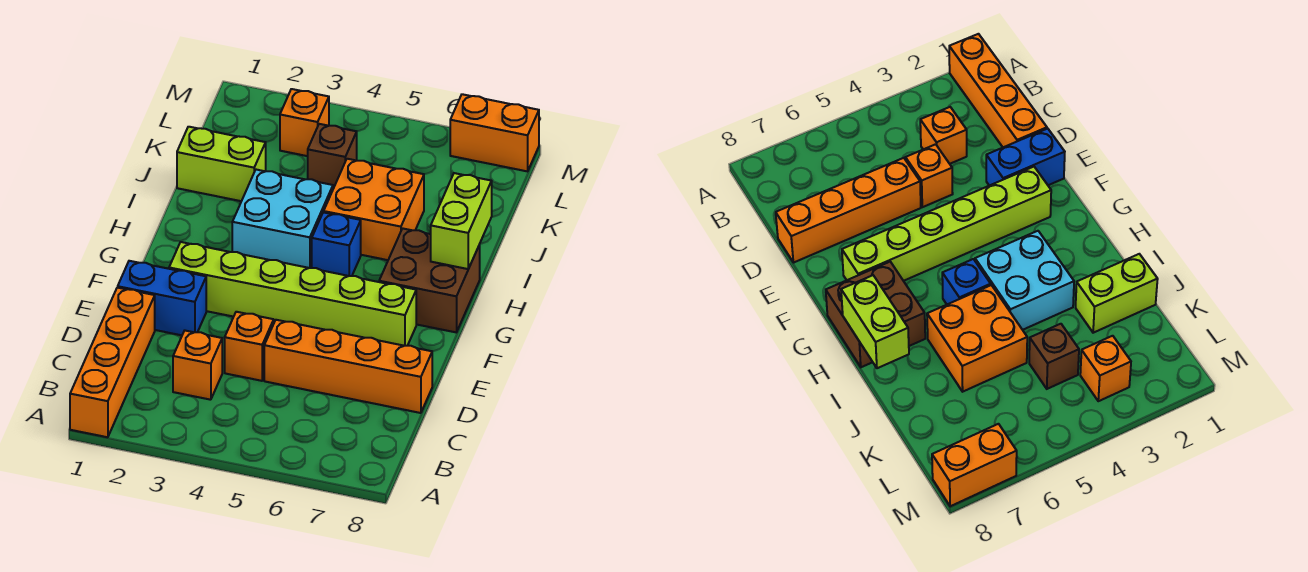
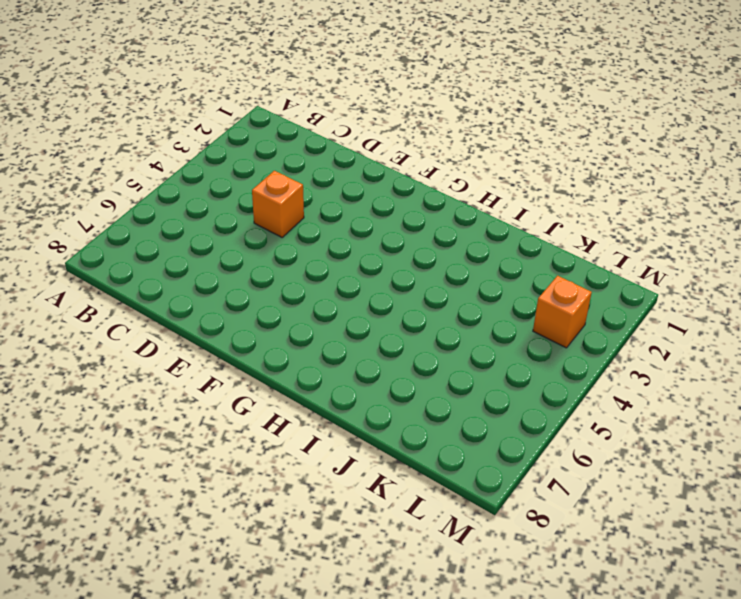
none -> orange 1x4 brick [70,288,155,437]
none -> orange 1x1 brick [173,331,222,400]
none -> orange 1x4 brick [264,320,432,413]

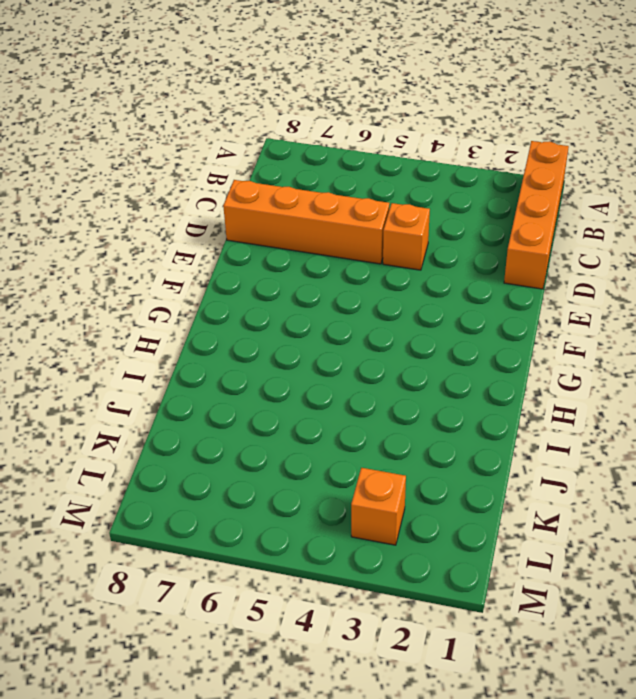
none -> orange 1x1 brick [173,331,222,400]
none -> blue 1x2 brick [118,261,206,335]
none -> lime 1x6 brick [169,242,416,346]

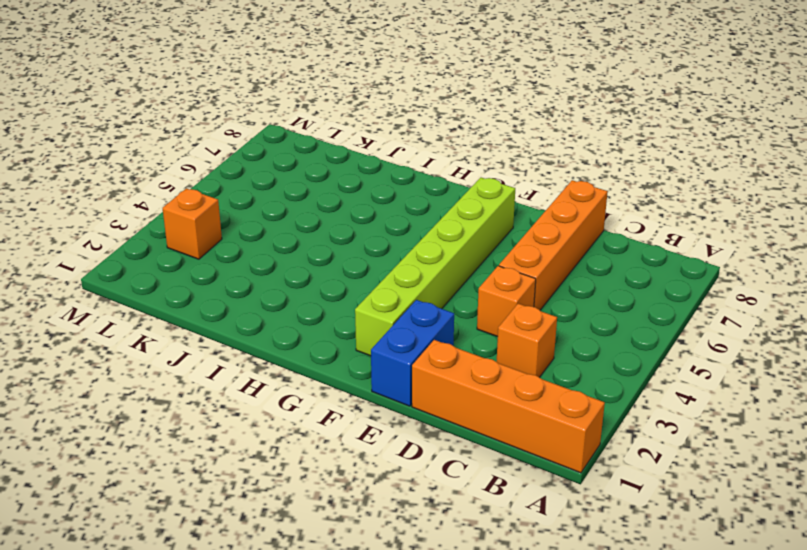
none -> brown 2x2 brick [379,228,480,332]
none -> cyan 2x2 brick [232,170,333,268]
none -> blue 1x1 brick [312,212,361,276]

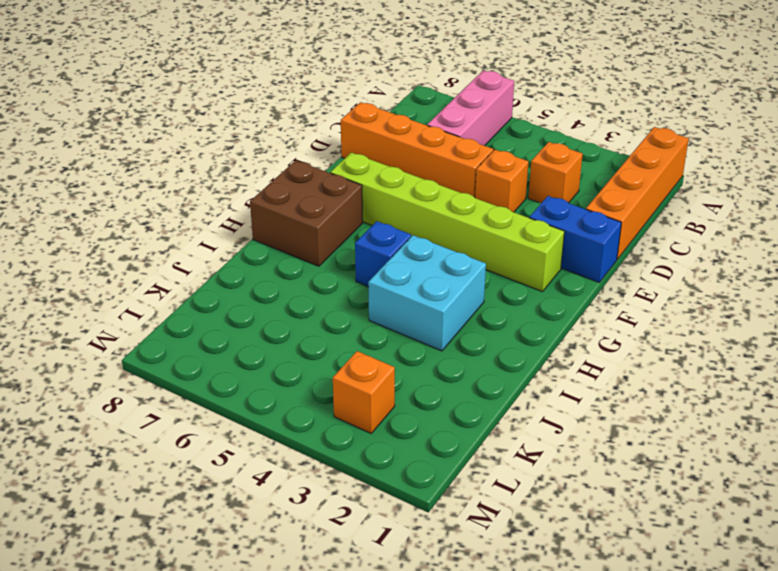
pink 1x3 brick [427,71,514,146] -> none
none -> orange 2x2 brick [324,159,424,260]
none -> lime 1x2 brick [177,127,266,201]
none -> brown 1x1 brick [308,124,357,189]

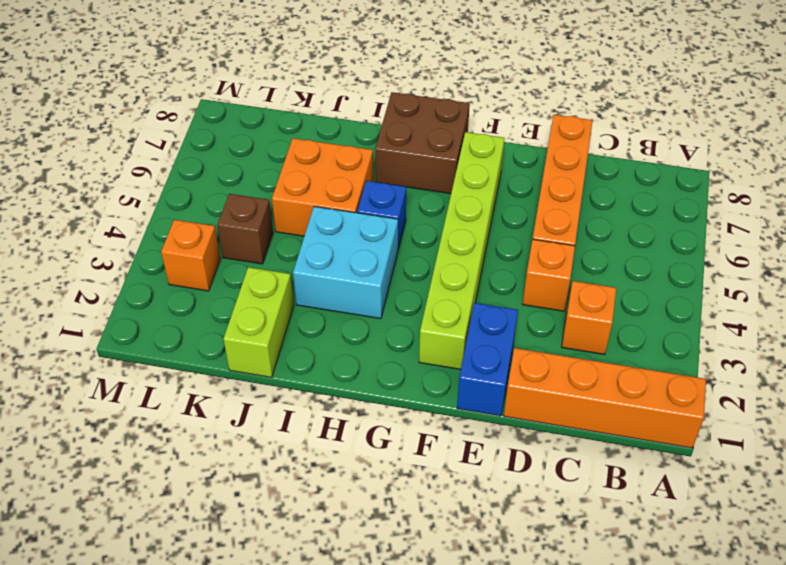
none -> orange 1x2 brick [450,94,539,171]
none -> lime 1x2 brick [431,173,492,269]

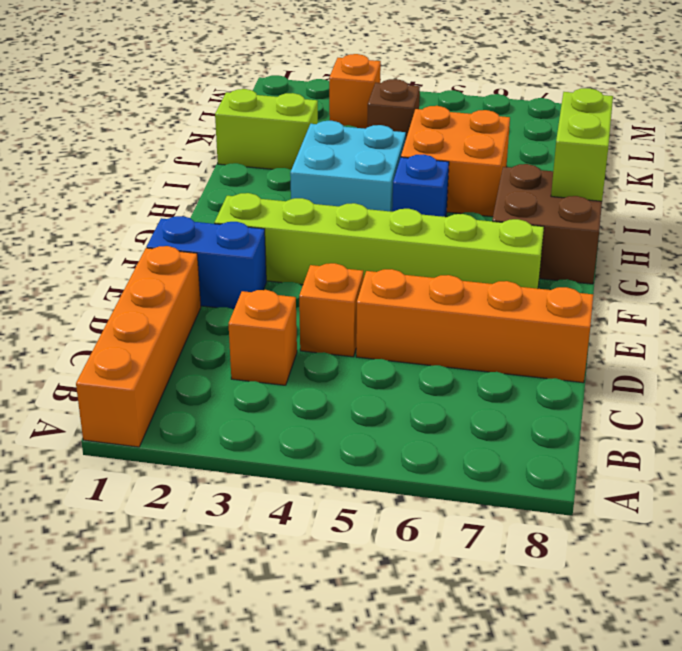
none -> orange 1x2 brick [450,94,539,171]

